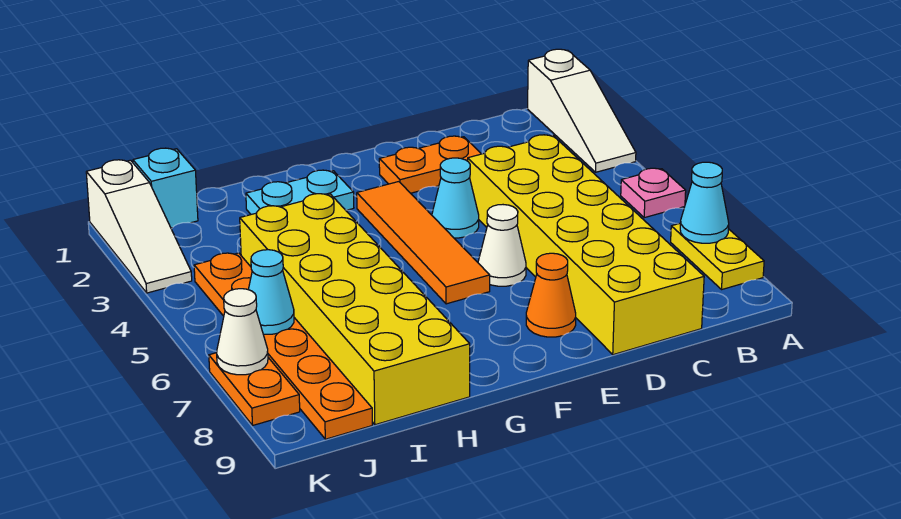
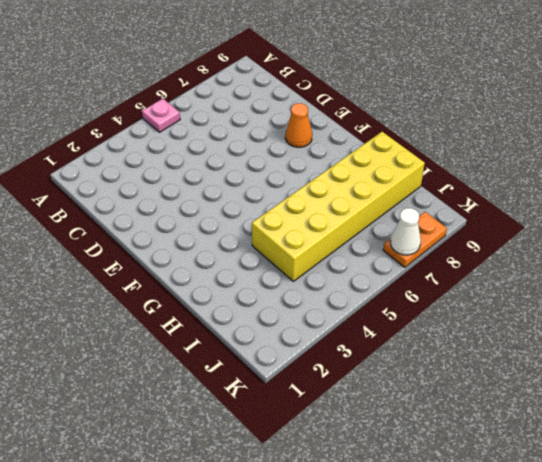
none -> white 1x3 slope [528,49,636,172]
none -> yellow 1x2 plate [671,223,764,289]
none -> yellow 2x6 brick [468,135,704,355]

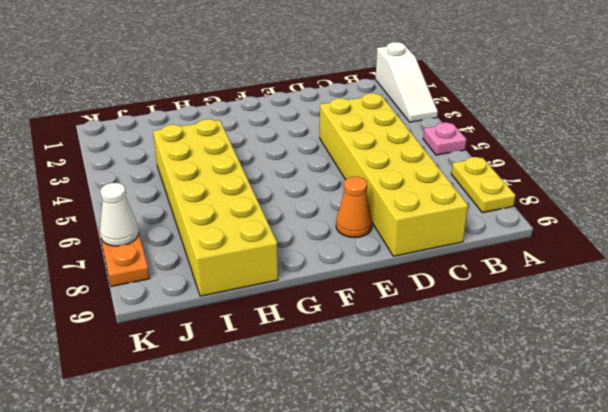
none -> orange 1x2 plate [379,136,481,193]
none -> cyan 1x1 cone [432,158,479,238]
none -> white 1x1 cone [478,205,526,286]

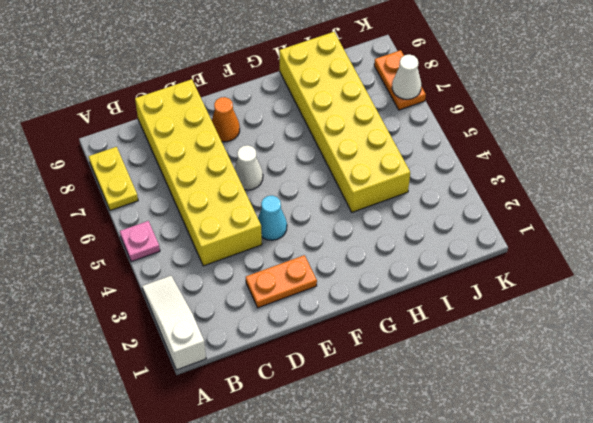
none -> orange 1x4 tile [357,182,490,304]
none -> cyan 1x2 plate [246,170,354,214]
none -> cyan 1x1 brick [133,148,198,228]

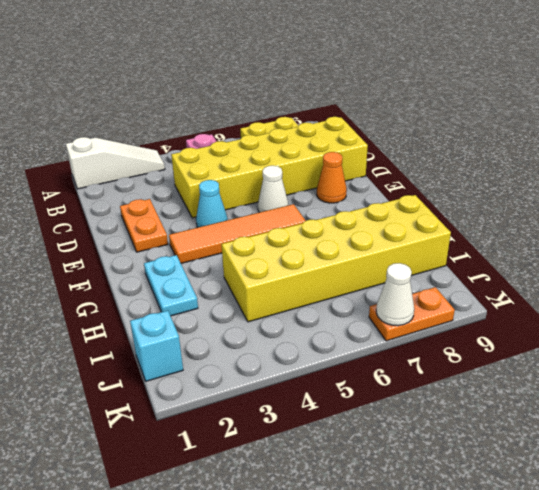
none -> orange 1x6 plate [194,253,372,439]
none -> white 1x3 slope [86,160,192,293]
none -> cyan 1x1 cone [680,162,729,243]

